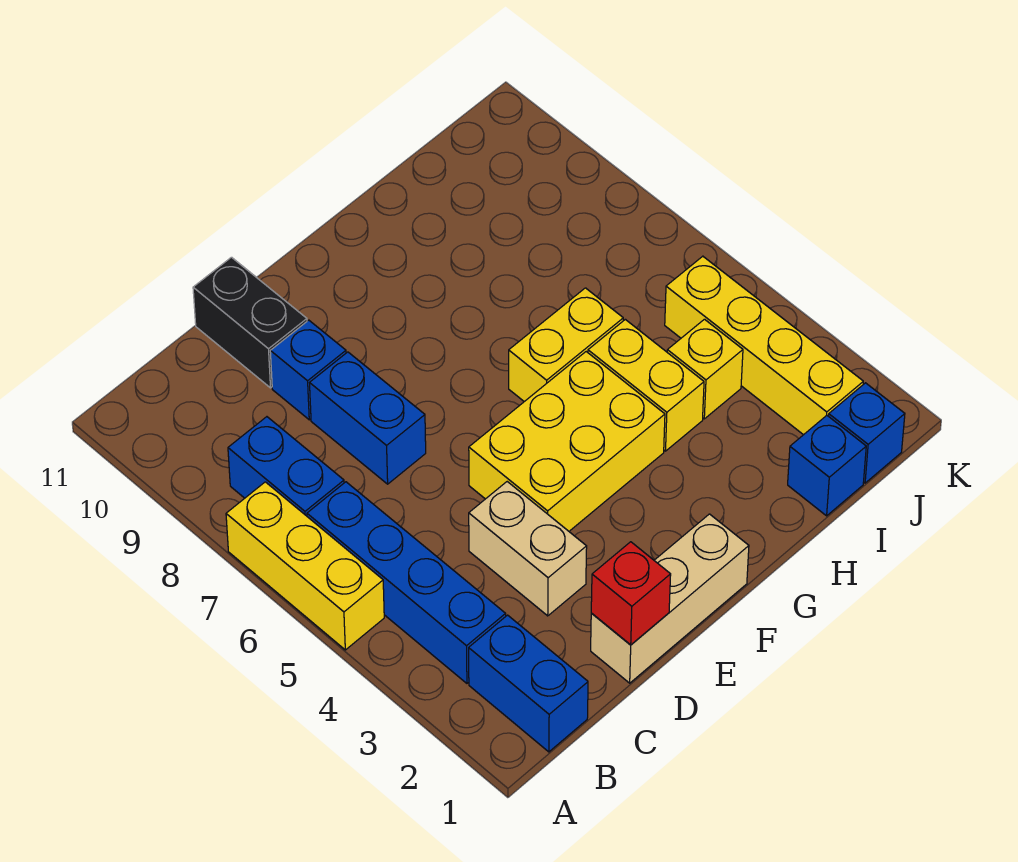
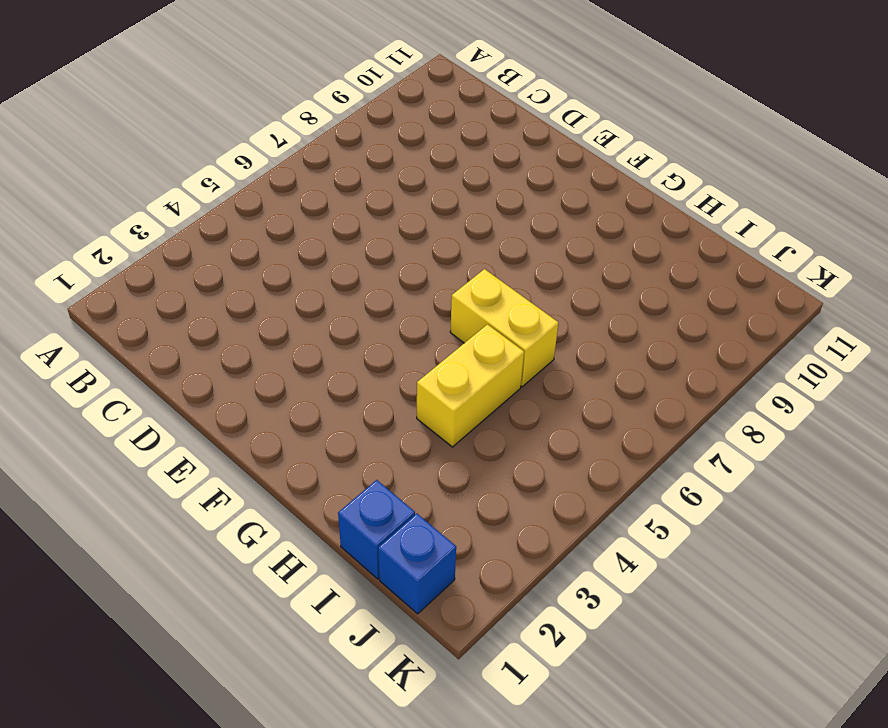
none -> yellow 1x3 brick [226,482,384,650]
none -> blue 1x2 brick [469,615,588,752]
none -> blue 1x4 brick [307,482,506,683]

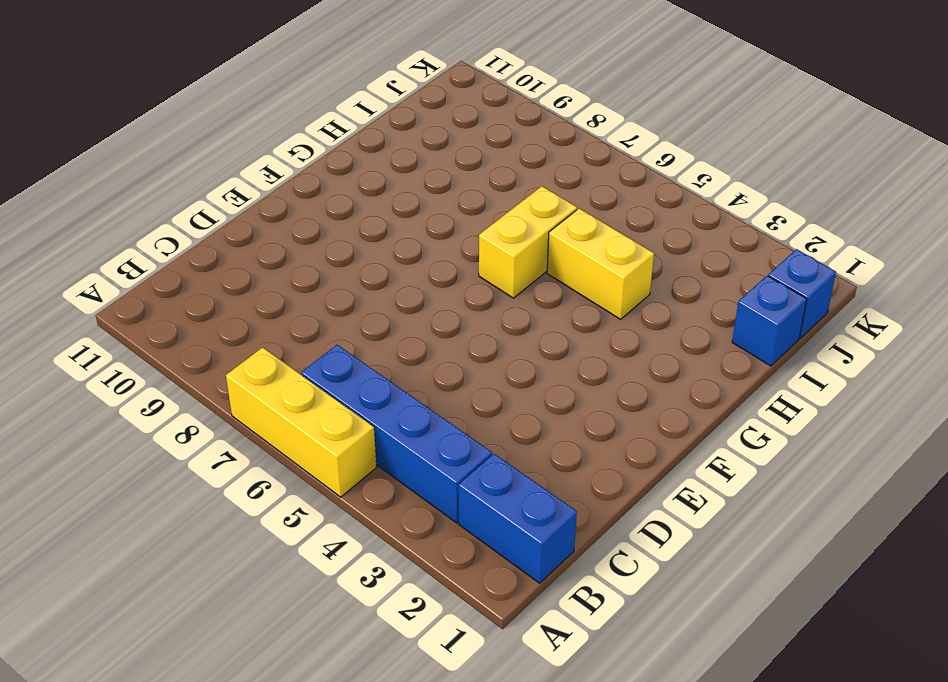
none -> blue 1x2 brick [228,417,344,516]
none -> tan 1x3 brick [591,514,749,683]
none -> tan 1x2 brick [469,482,587,616]

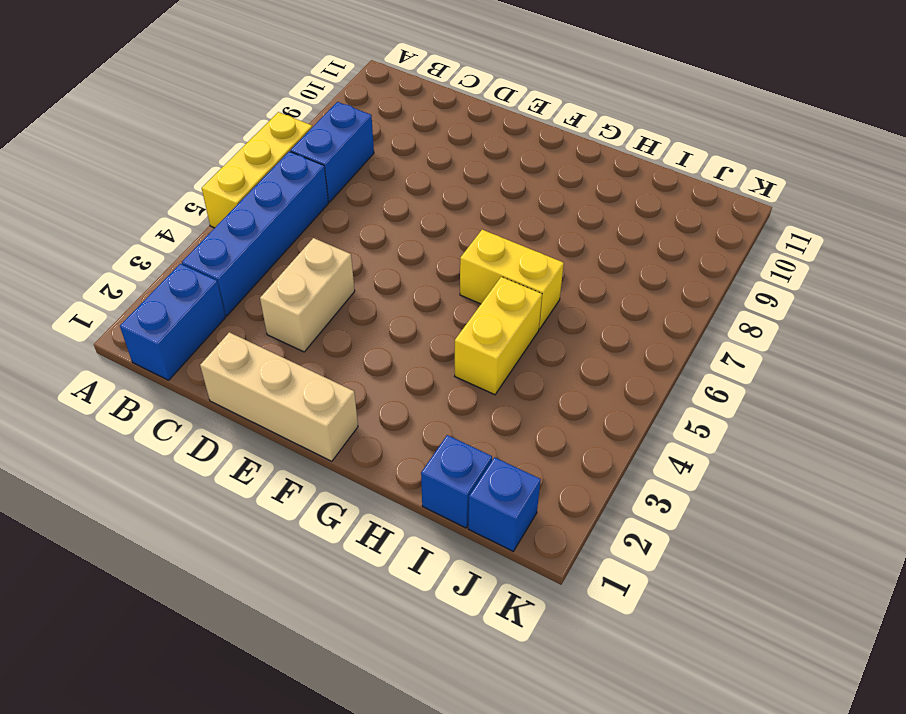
none -> blue 1x2 brick [310,352,426,484]
none -> blue 1x1 brick [270,320,346,420]
none -> black 1x2 brick [193,257,307,388]

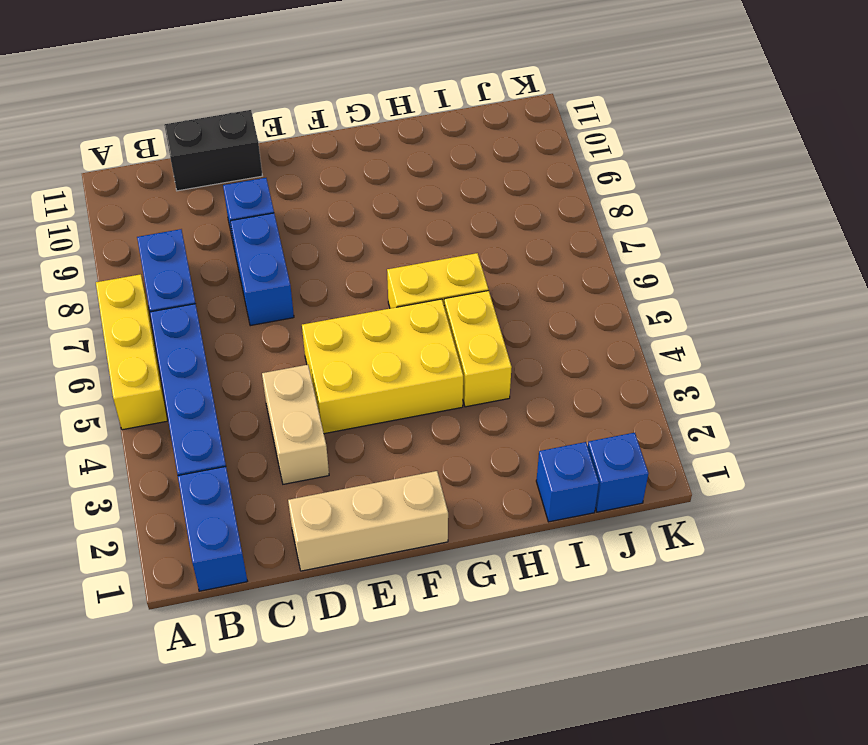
black 1x2 brick [164,110,262,191] -> black 1x2 brick turned to [193,257,307,388]
none -> yellow 1x1 brick [667,319,743,419]
none -> yellow 1x4 brick [665,256,863,435]
none -> red 1x1 brick [591,542,671,645]

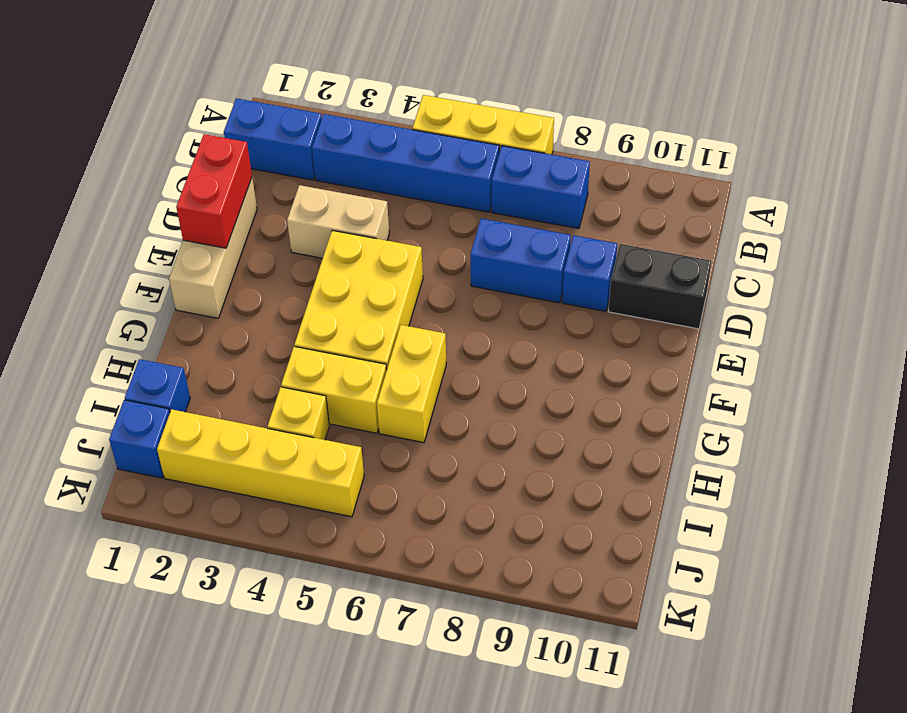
red 1x2 brick [176,134,252,248] -> red 1x1 brick [591,542,671,645]

